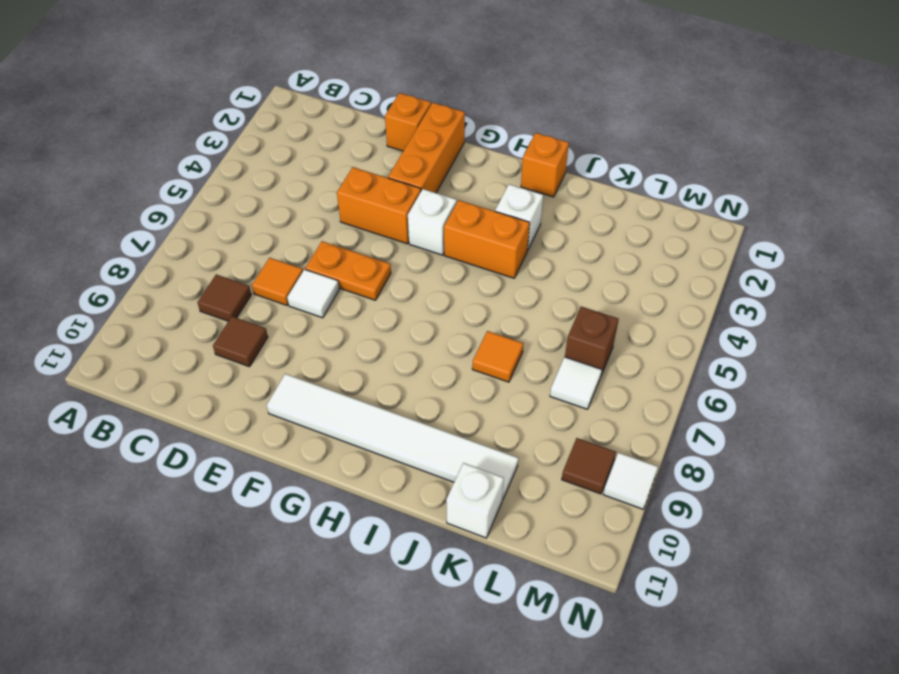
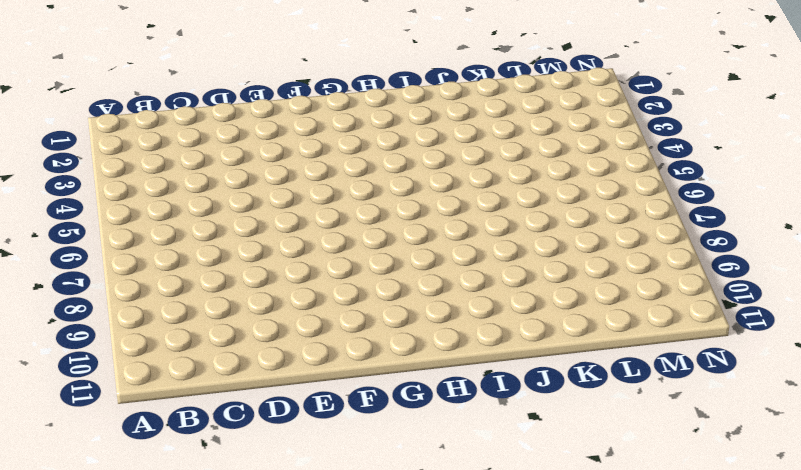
none -> brown 1x1 tile [197,274,251,321]
none -> orange 1x1 tile [252,258,303,305]
none -> brown 1x1 tile [213,316,268,367]

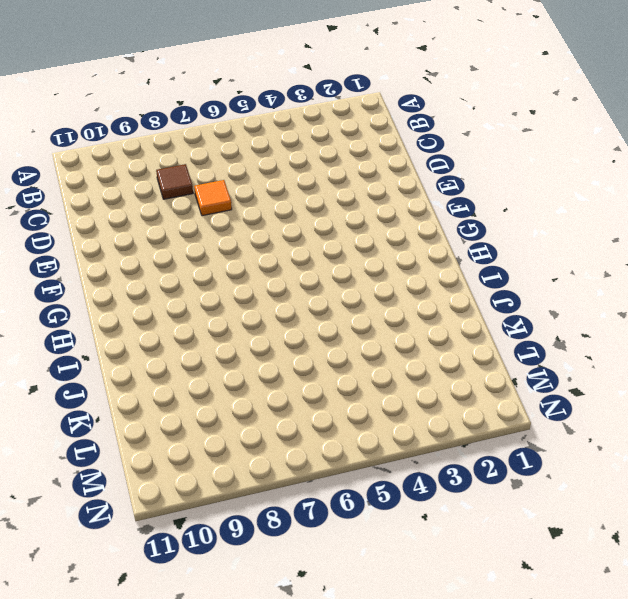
none -> brown 1x1 tile [213,316,268,367]
none -> orange 1x1 brick [385,93,431,151]
none -> orange 1x2 brick [337,167,421,244]

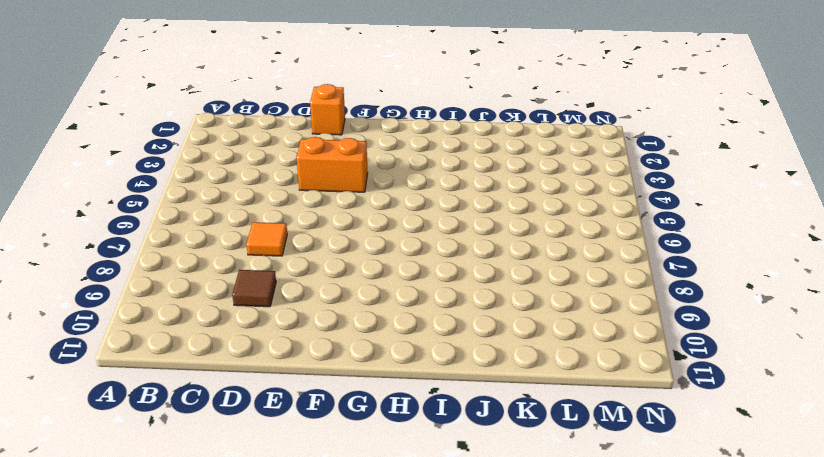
none -> brown 1x1 tile [197,274,251,321]
none -> orange 1x2 plate [305,241,391,300]
none -> white 1x1 tile [287,269,339,318]

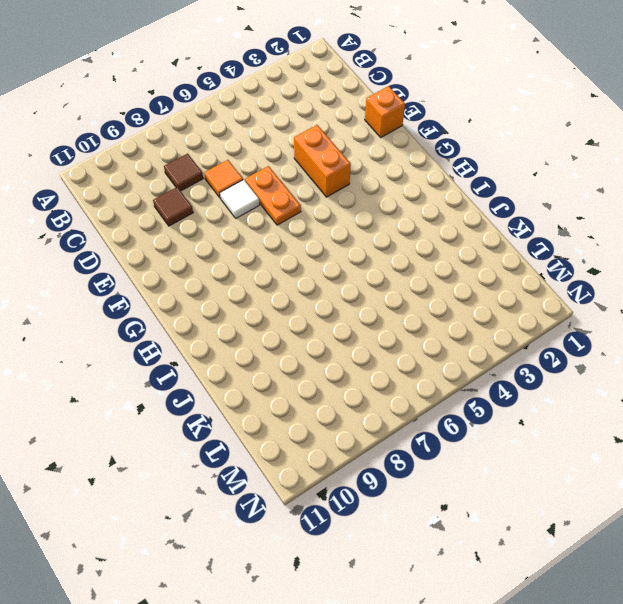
none -> orange 1x3 brick [388,103,465,193]
none -> white 1x6 tile [267,374,518,500]
none -> white 1x1 brick [408,189,457,255]

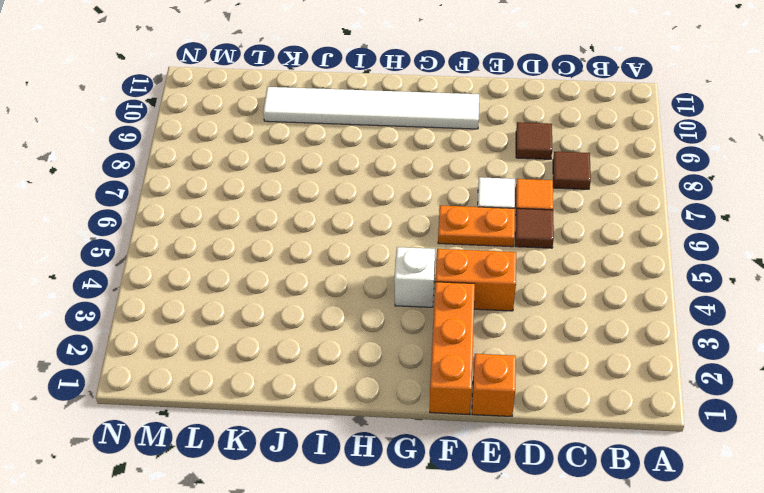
brown 1x1 tile [515,209,554,248] -> brown 1x1 tile moved to [562,438,616,494]
none -> orange 1x2 brick [444,200,530,278]
none -> orange 1x1 brick [521,133,569,197]
none -> white 1x1 brick [495,184,543,249]

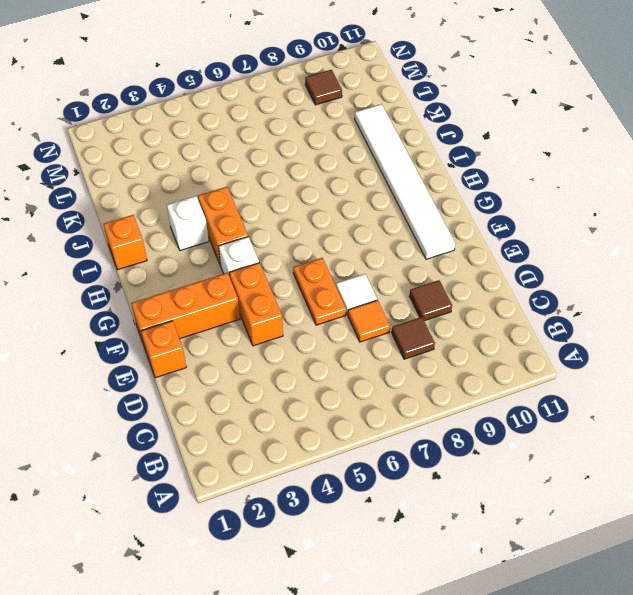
none -> orange 1x1 tile [472,331,524,382]
none -> white 1x1 brick [446,463,504,538]
none -> brown 1x1 brick [565,307,619,375]

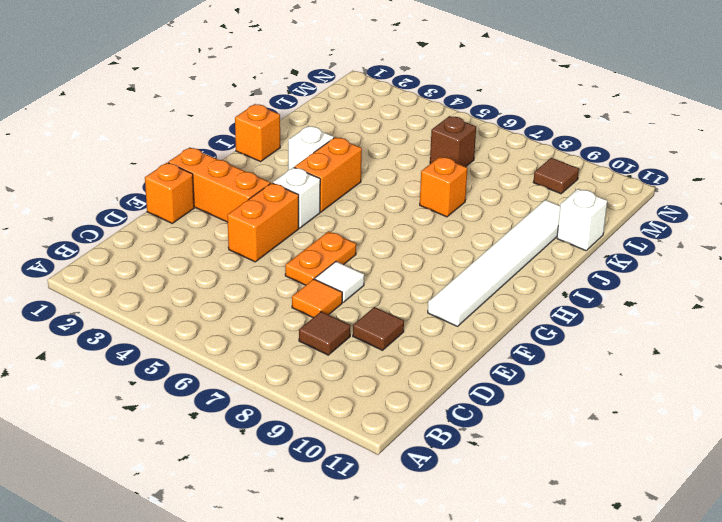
orange 1x1 brick [420,157,468,217] -> orange 1x1 tile [472,331,524,382]
none -> white 1x1 tile [550,357,602,409]
none -> white 1x1 tile [603,453,658,509]

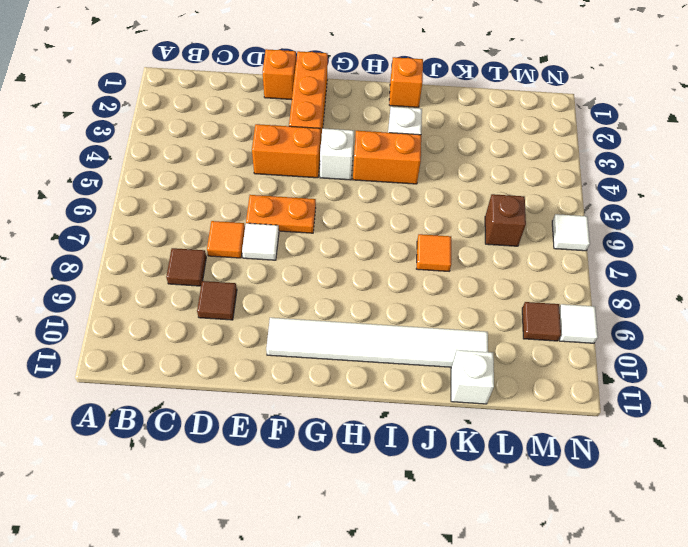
white 1x1 tile [552,214,590,251] -> white 1x1 tile moved to [550,357,602,409]

